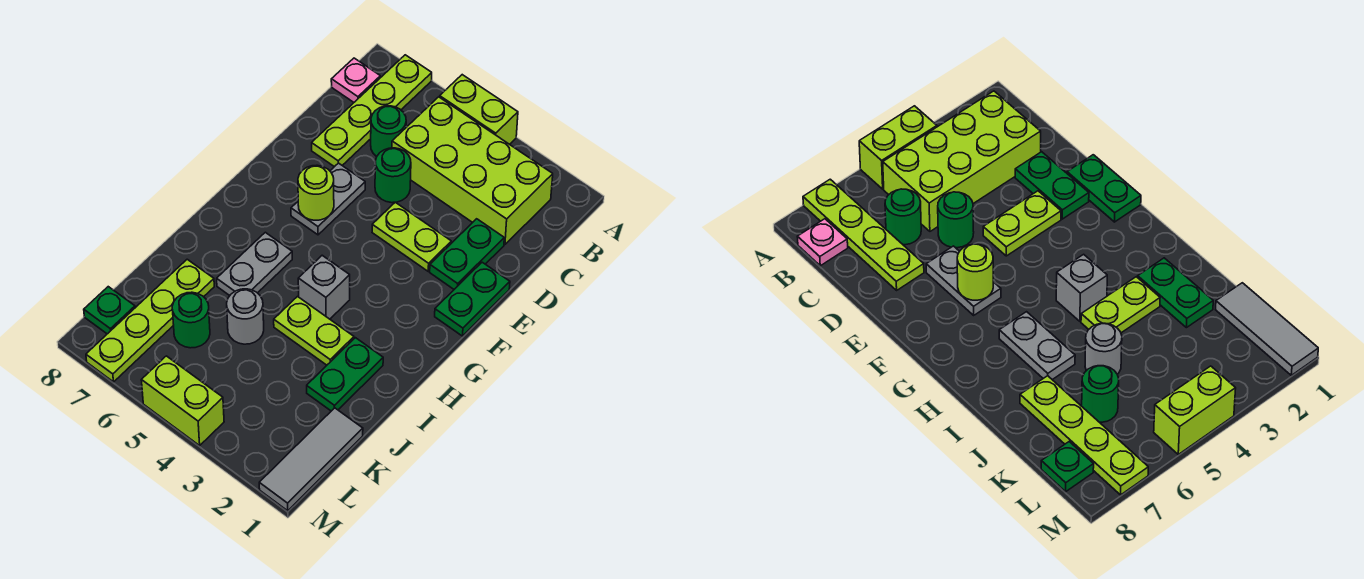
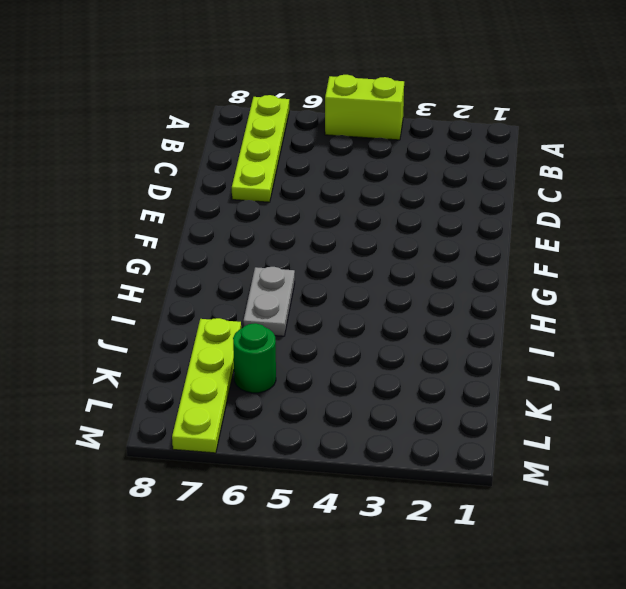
none -> lime 2x4 brick [392,97,553,244]
none -> pink 1x1 plate [331,58,380,102]
none -> green 1x1 round brick [371,106,406,157]

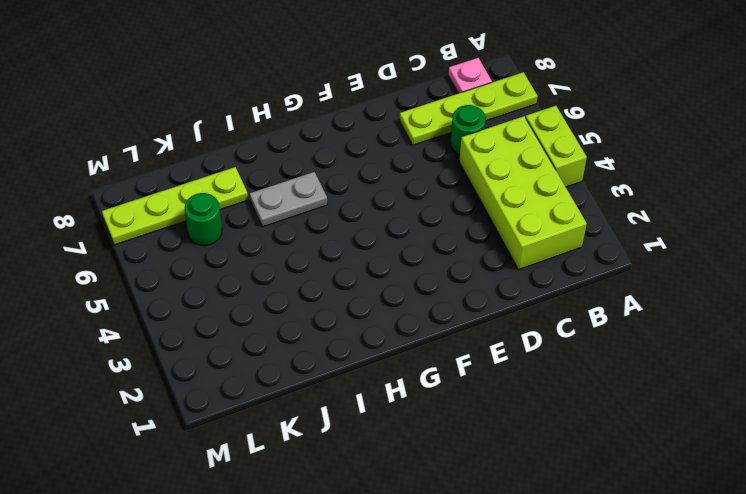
none -> green 1x2 plate [430,219,504,289]
none -> green 1x1 round brick [375,148,411,203]
none -> green 1x2 plate [435,262,510,336]

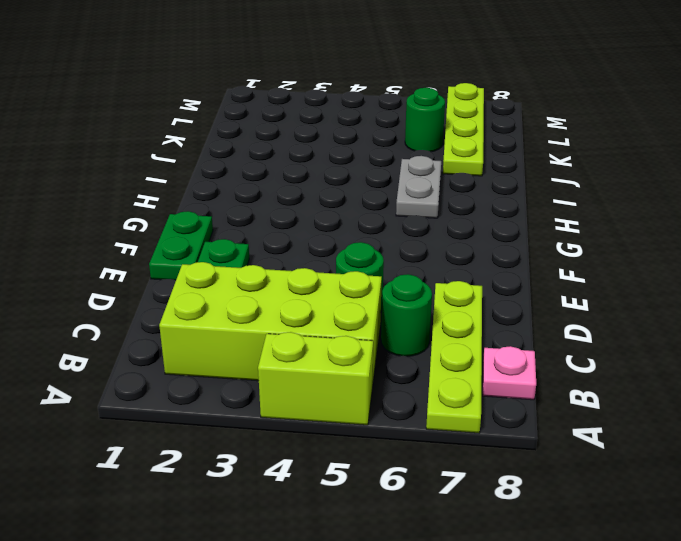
none -> lime 1x2 plate [372,202,451,271]
none -> grey 1x2 plate [291,163,365,235]
none -> grey 1x1 brick [298,255,350,319]

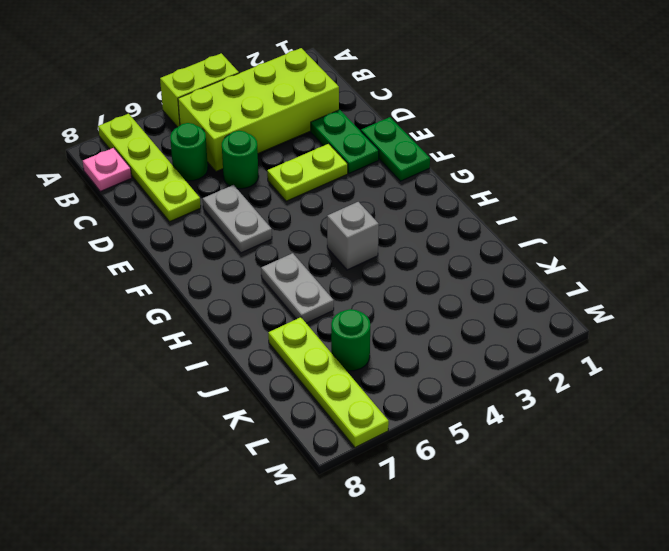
none -> green 1x2 plate [307,338,383,411]
none -> lime 1x2 plate [274,297,354,365]
none -> grey 1x1 round brick [227,289,264,344]

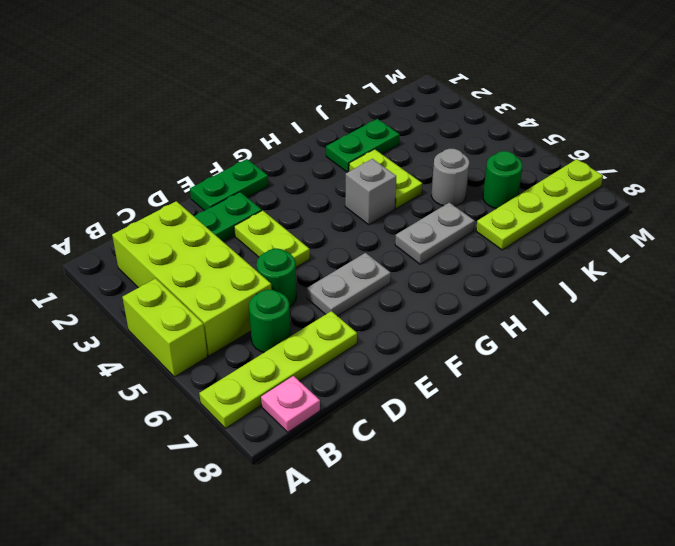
none -> grey 1x3 tile [259,408,363,511]
none -> green 1x1 plate [84,287,135,334]
none -> lime 1x2 brick [141,356,224,445]

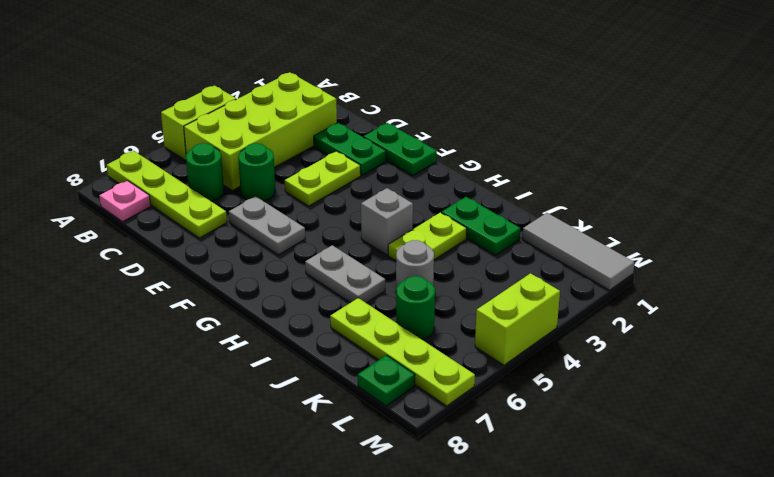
none -> lime 1x1 round brick [298,165,334,220]

